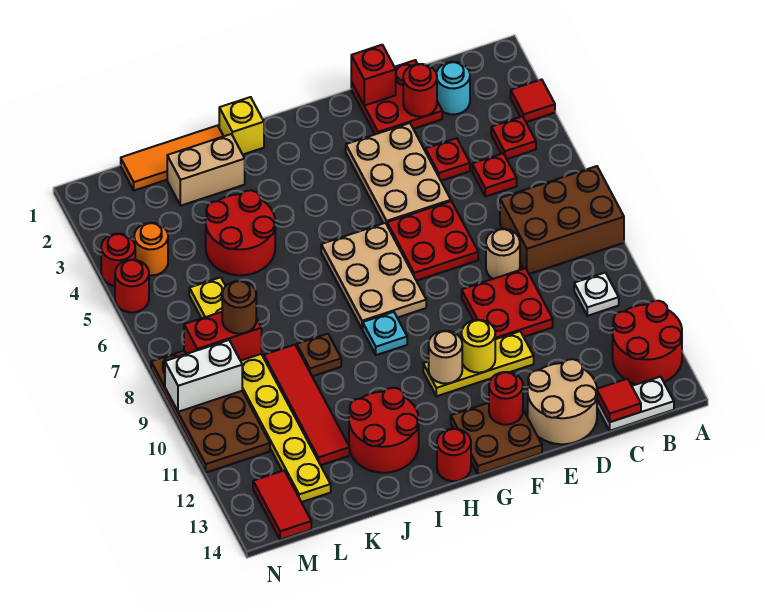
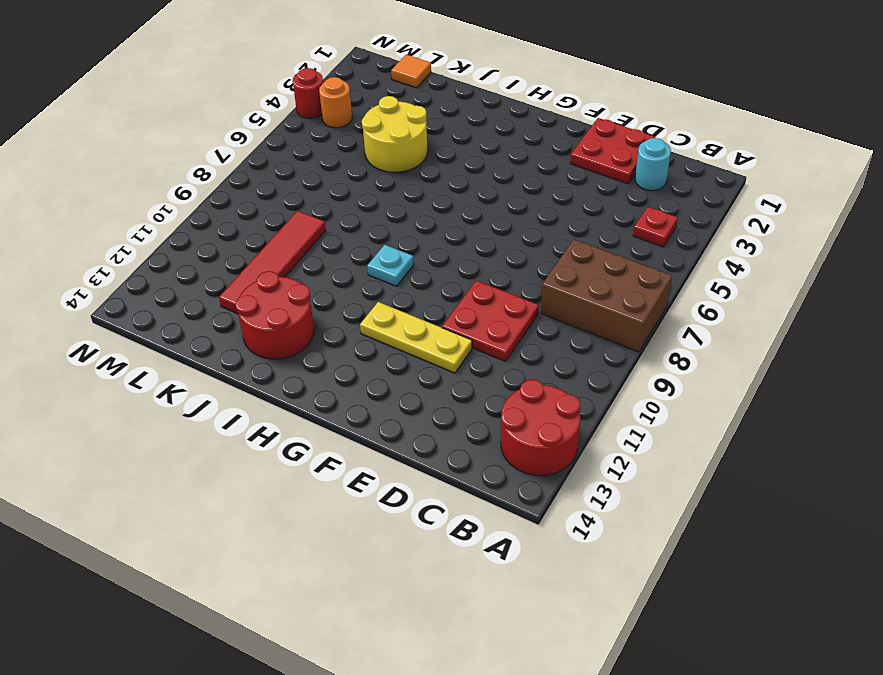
yellow 2x2 round brick [362,96,428,172] -> red 2x2 round brick [206,190,275,275]
orange 1x1 tile [391,55,431,88] -> orange 1x3 tile [121,125,223,190]
none -> red 1x1 tile [511,79,555,122]
none -> white 1x1 plate [574,273,619,316]
none -> white 1x2 plate [597,377,674,431]
none -> red 1x1 plate [472,153,517,197]

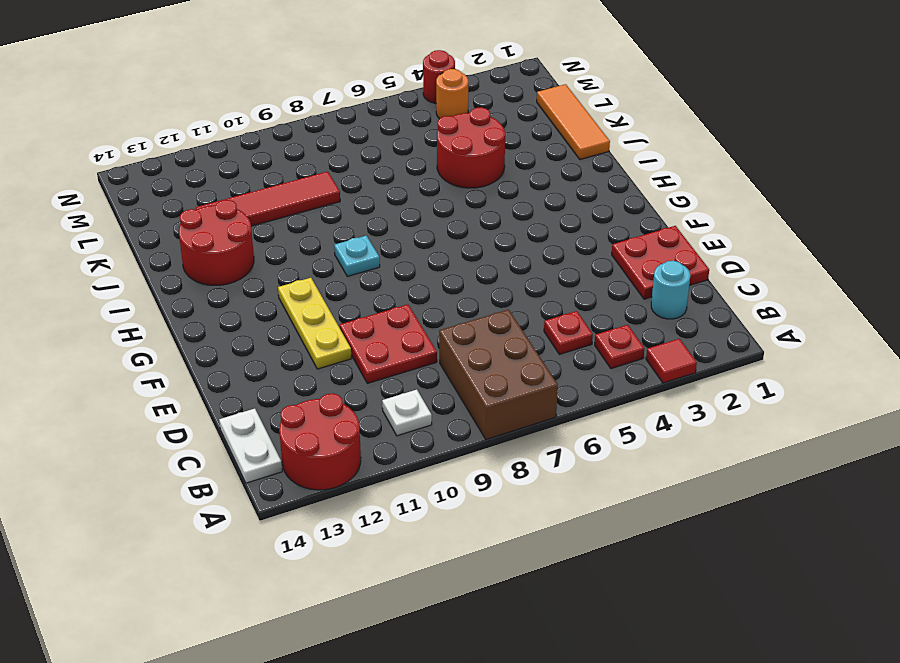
none -> red 1x1 plate [426,138,470,181]
none -> tan 1x1 round brick [486,229,520,279]
none -> tan 2x2 round brick [528,359,597,444]
none -> tan 2x3 plate [346,123,451,224]

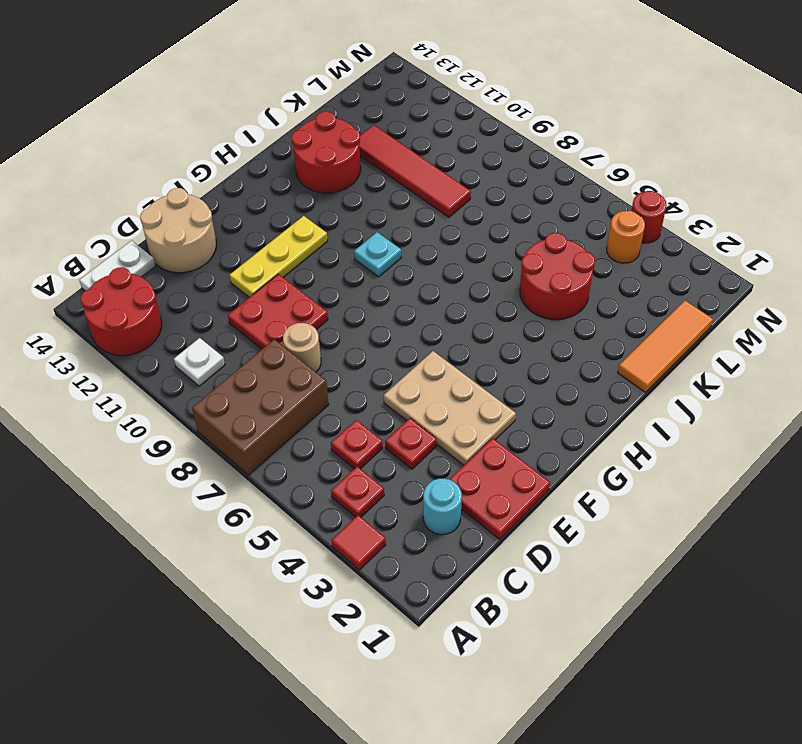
none -> red 2x2 plate [387,201,478,281]
none -> brown 2x2 plate [451,403,542,474]
none -> tan 2x3 plate [321,223,426,329]
none -> red 1x1 round brick [437,429,471,481]

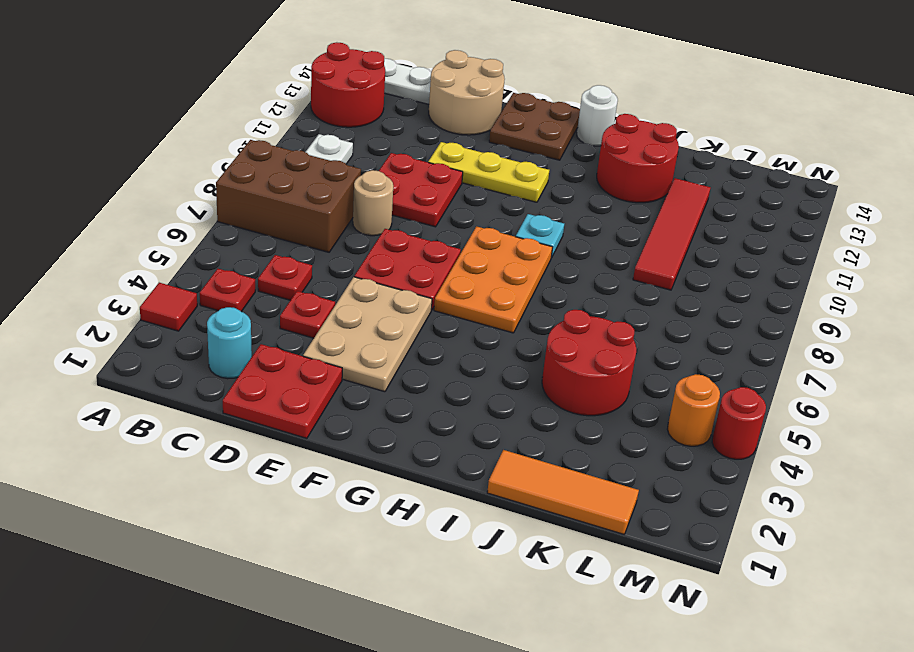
orange 2x3 plate [434,226,553,333] -> tan 2x3 plate [321,223,426,329]
white 1x1 round brick [577,85,618,146] -> red 1x1 round brick [437,429,471,481]
none -> yellow 1x1 brick [219,97,264,154]
none -> tan 1x2 brick [167,134,245,206]
none -> brown 1x1 plate [297,334,341,376]
none -> yellow 1x8 plate [189,277,331,502]

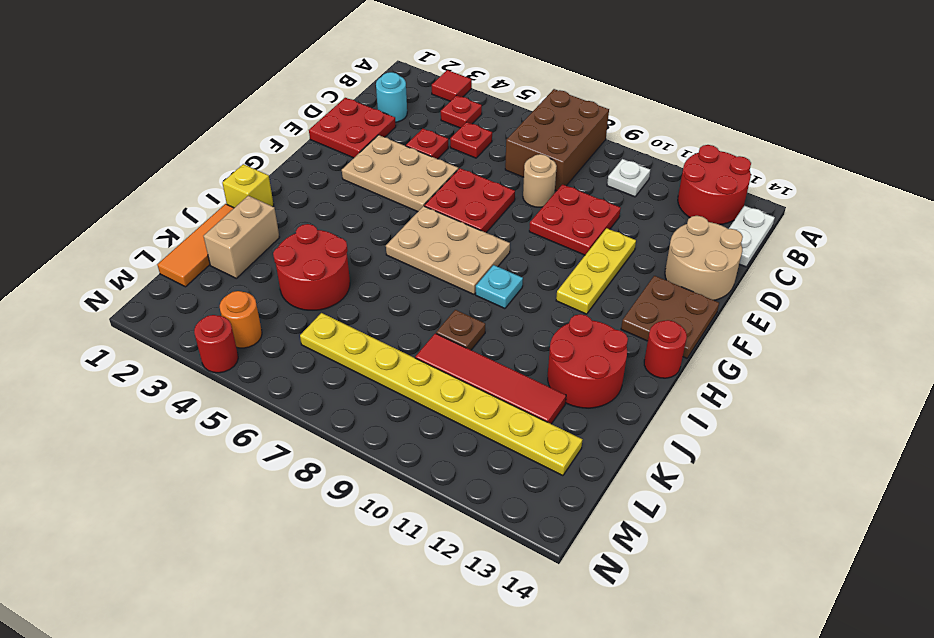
none -> brown 2x4 plate [151,351,270,472]
none -> red 1x2 tile [253,471,311,540]
none -> red 1x1 round brick [115,260,149,312]
none -> red 1x1 tile [597,379,641,422]

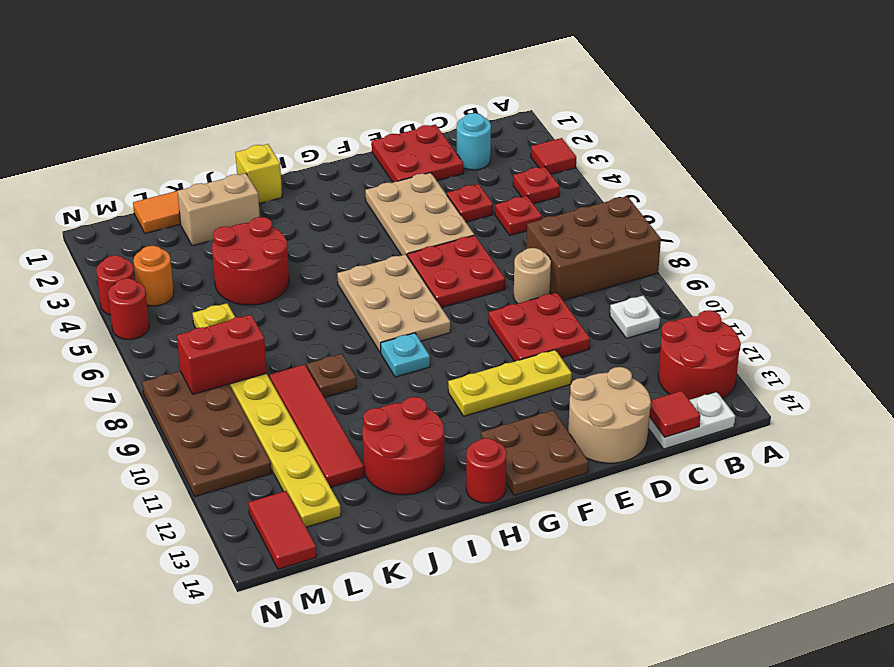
none -> red 1x1 round brick [403,64,437,117]
none -> red 1x1 brick [351,45,396,106]
none -> yellow 1x1 round brick [461,320,495,373]
none -> red 1x1 round brick [489,372,523,425]

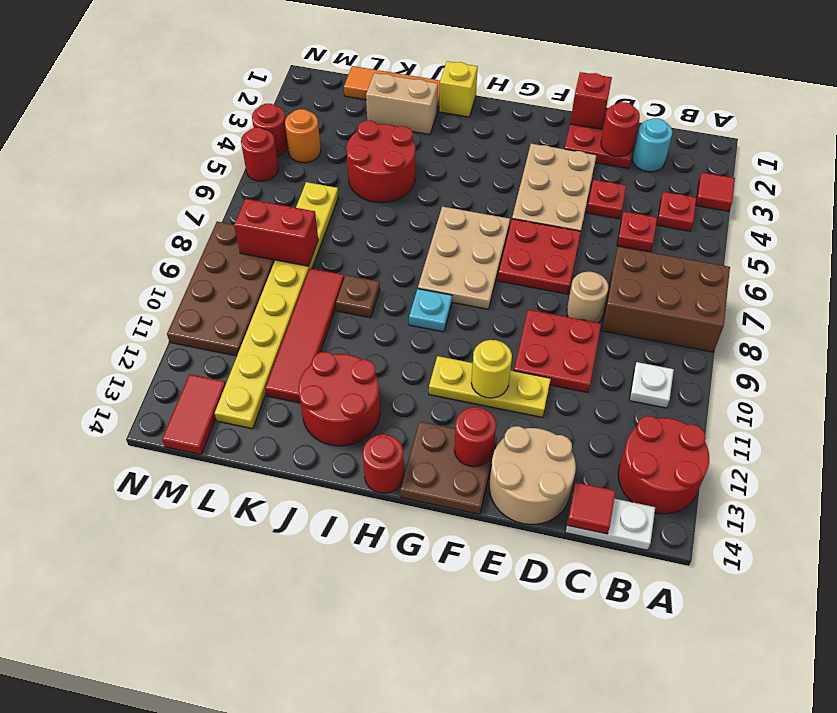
none -> tan 1x1 round brick [429,331,462,384]
none -> white 1x2 brick [165,340,242,412]
none -> brown 1x1 round brick [222,281,256,334]

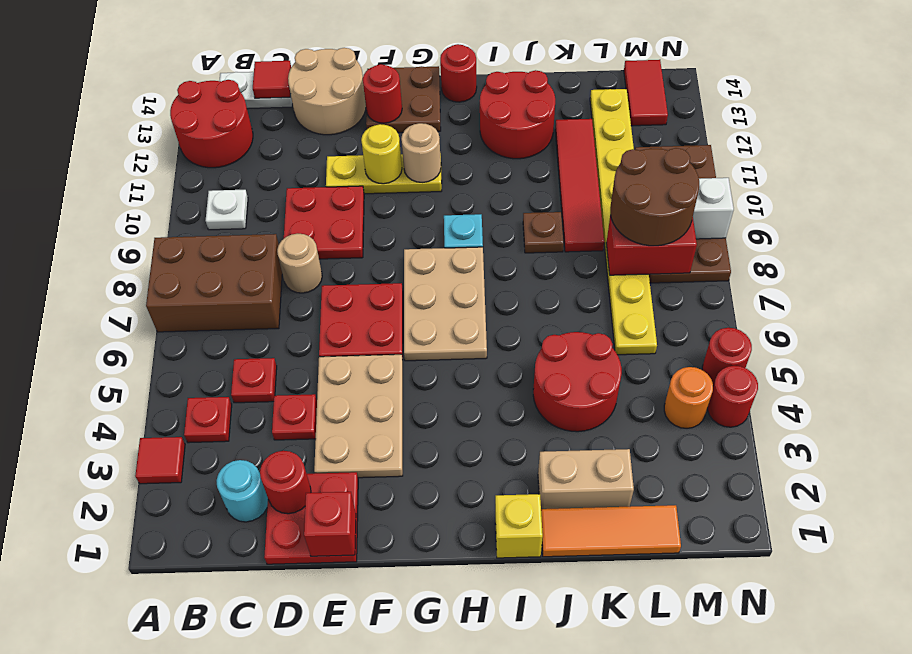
brown 2x2 round brick [610,148,699,246] -> brown 1x1 round brick [222,281,256,334]

